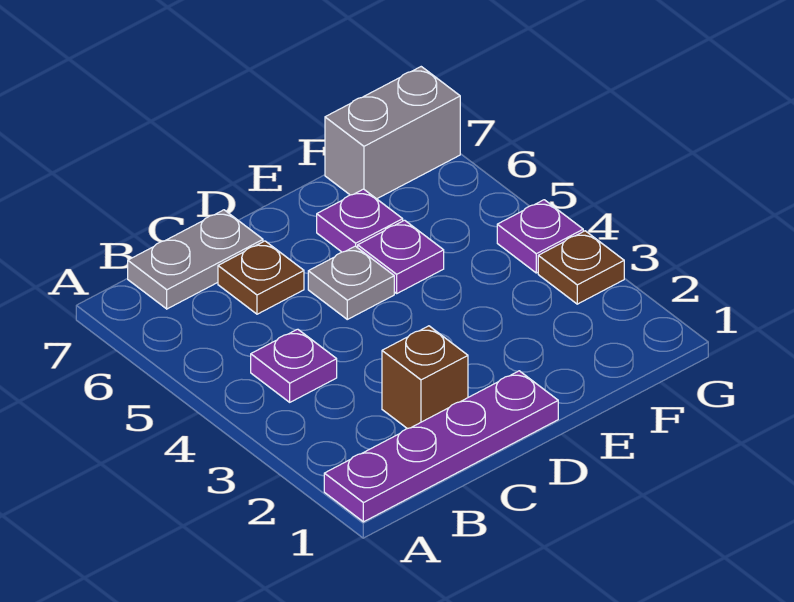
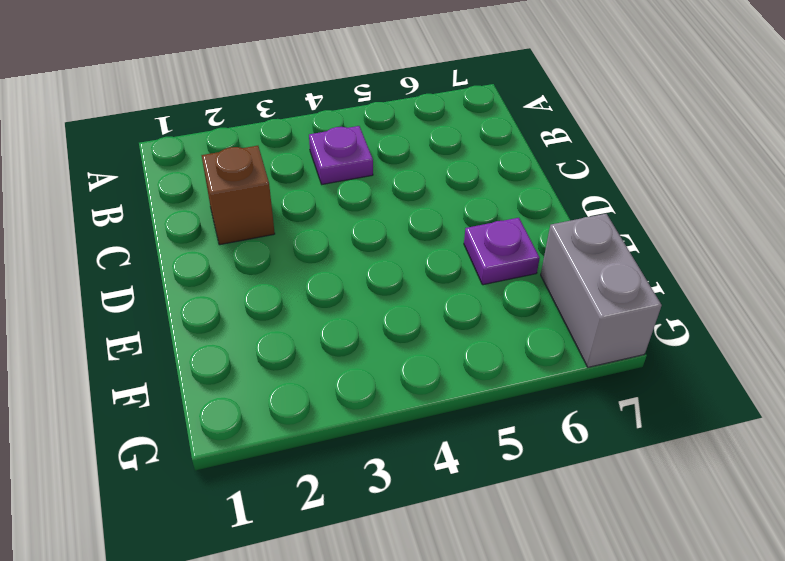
none -> purple 1x4 plate [324,371,558,522]
none -> grey 1x2 plate [128,210,263,309]

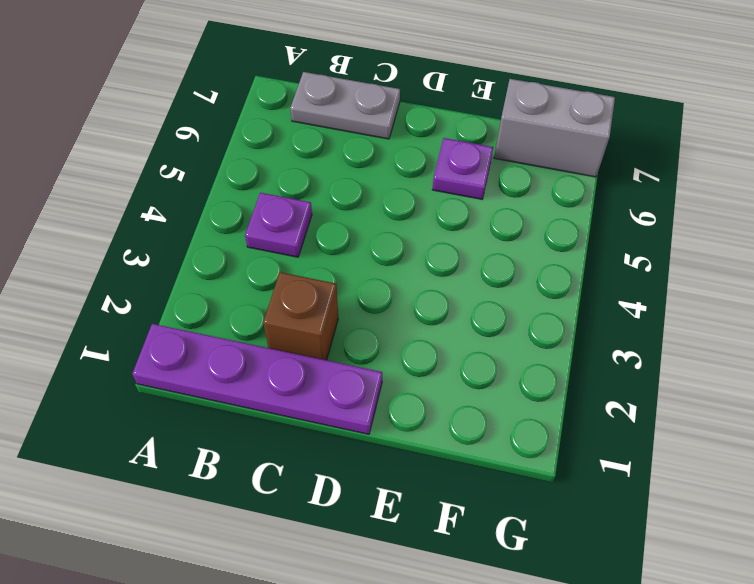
none -> brown 1x1 plate [218,241,304,314]
none -> grey 1x1 plate [308,246,394,319]

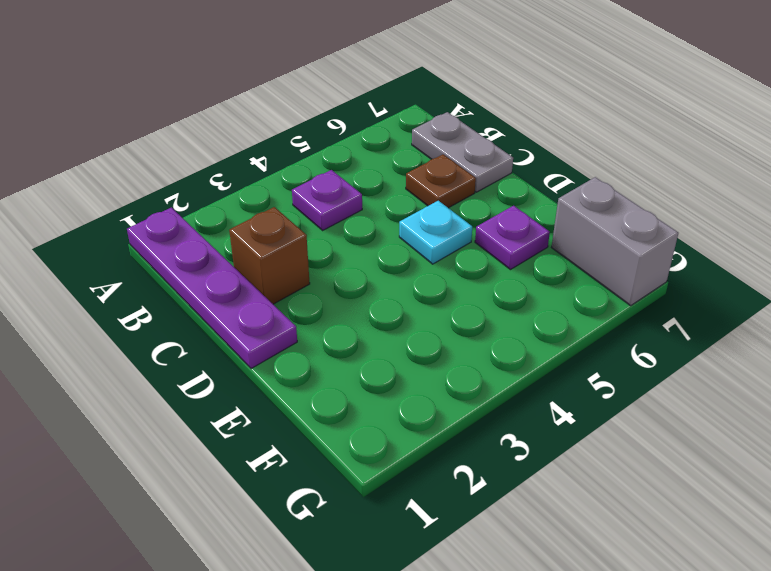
cyan 1x1 plate [399,201,472,264] -> grey 1x1 plate [308,246,394,319]
none -> purple 1x1 plate [358,220,444,293]
none -> brown 1x1 plate [538,231,624,304]

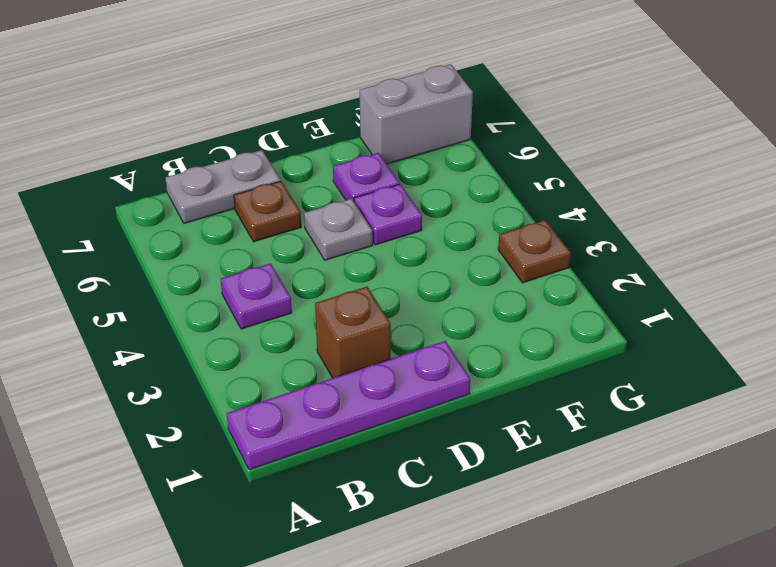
none -> purple 1x1 plate [497,200,583,273]

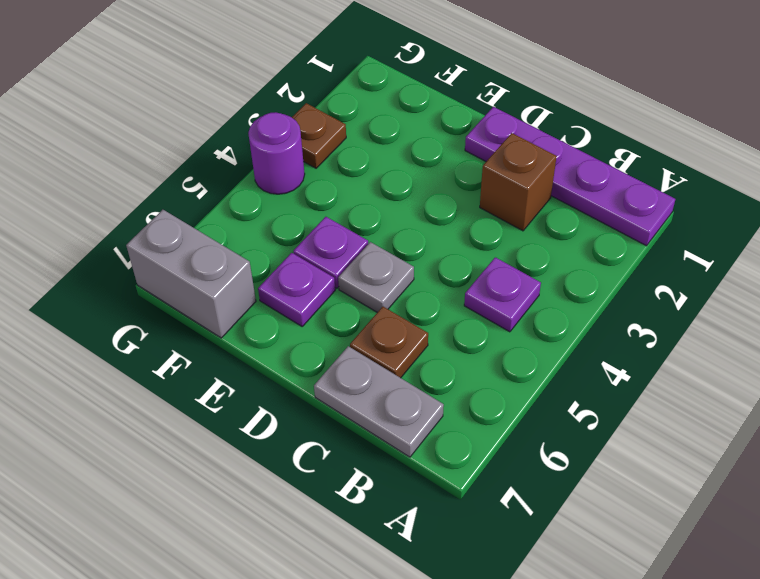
purple 1x1 round brick [248,112,305,194] -> purple 1x1 plate [497,200,583,273]

